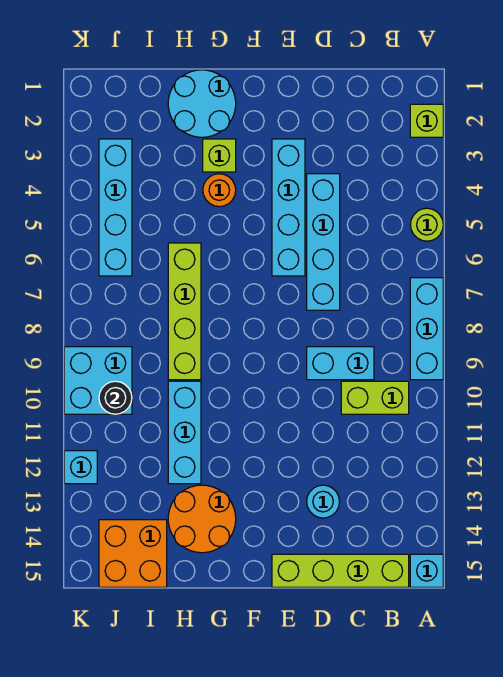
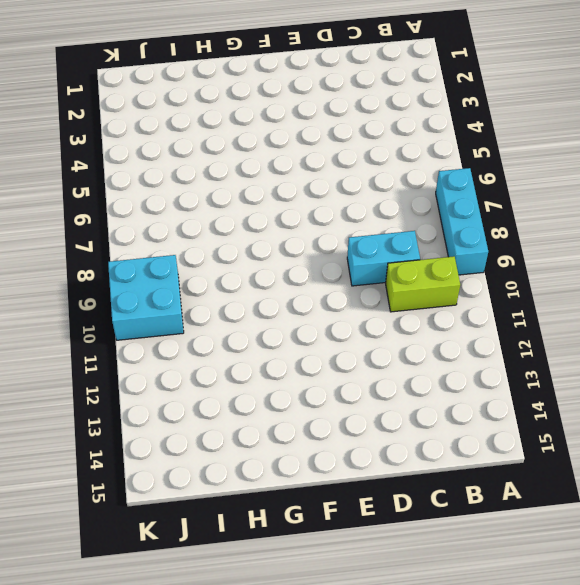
none -> lime 1x1 brick [410,104,443,137]
none -> lime 1x1 round brick [410,208,443,241]
none -> cyan 1x1 brick [410,554,443,587]

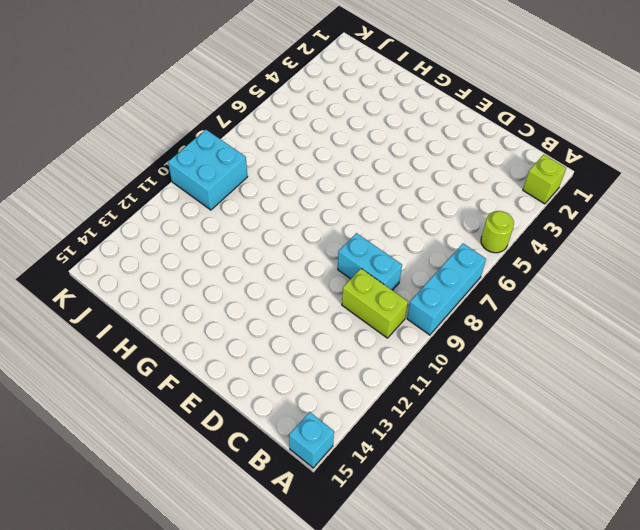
none -> lime 1x4 brick [272,554,409,587]
none -> cyan 1x4 brick [307,174,340,310]
none -> cyan 1x1 round brick [307,485,340,518]

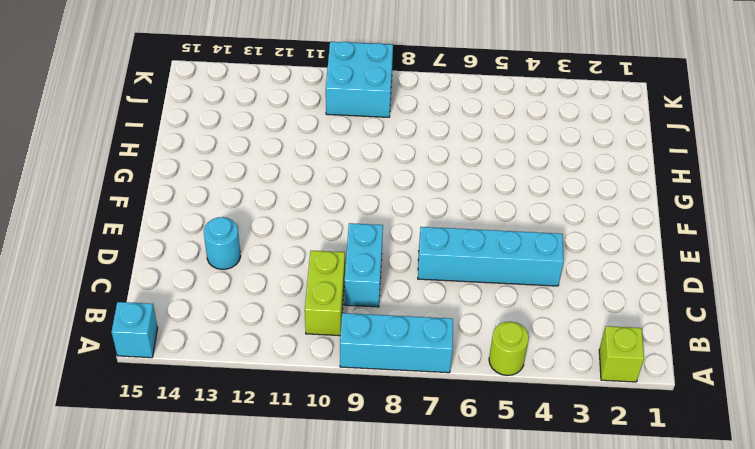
none -> lime 1x4 brick [272,554,409,587]
none -> cyan 1x4 brick [272,139,305,276]
none -> cyan 2x2 round brick [168,70,236,137]

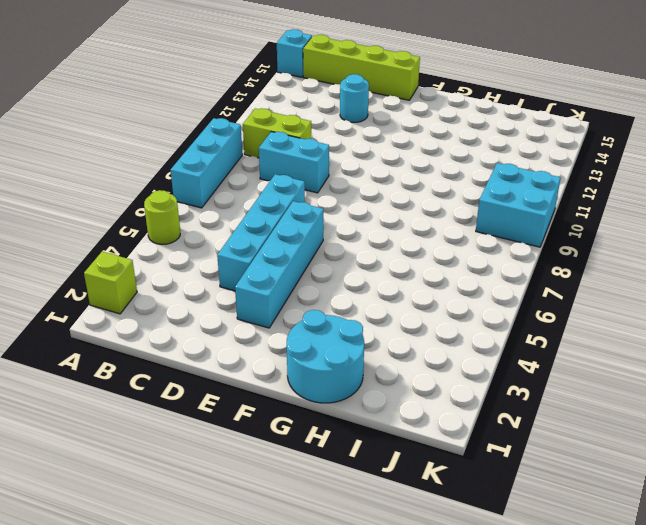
none -> lime 1x1 brick [203,139,236,172]
none -> orange 1x1 round brick [203,174,236,207]
none -> orange 2x2 round brick [168,485,236,553]

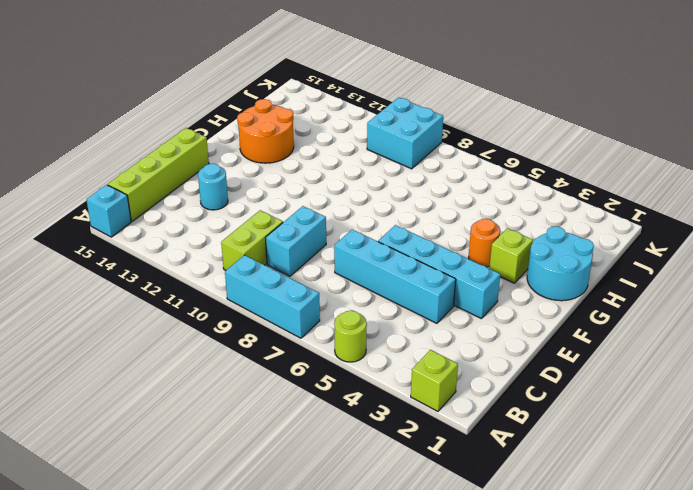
none -> lime 1x4 brick [168,243,201,380]
none -> cyan 1x3 brick [168,381,201,484]
none -> orange 2x2 brick [99,520,167,587]

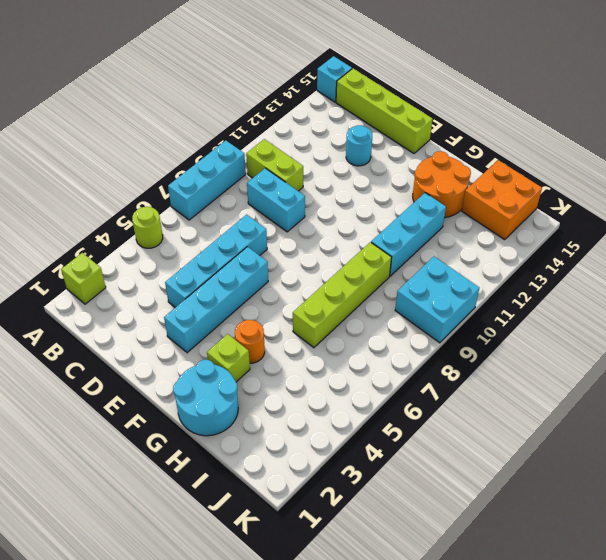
none -> cyan 1x4 brick [99,139,132,276]
none -> cyan 1x1 brick [64,451,97,484]
none -> black 1x1 round brick [99,381,132,414]

